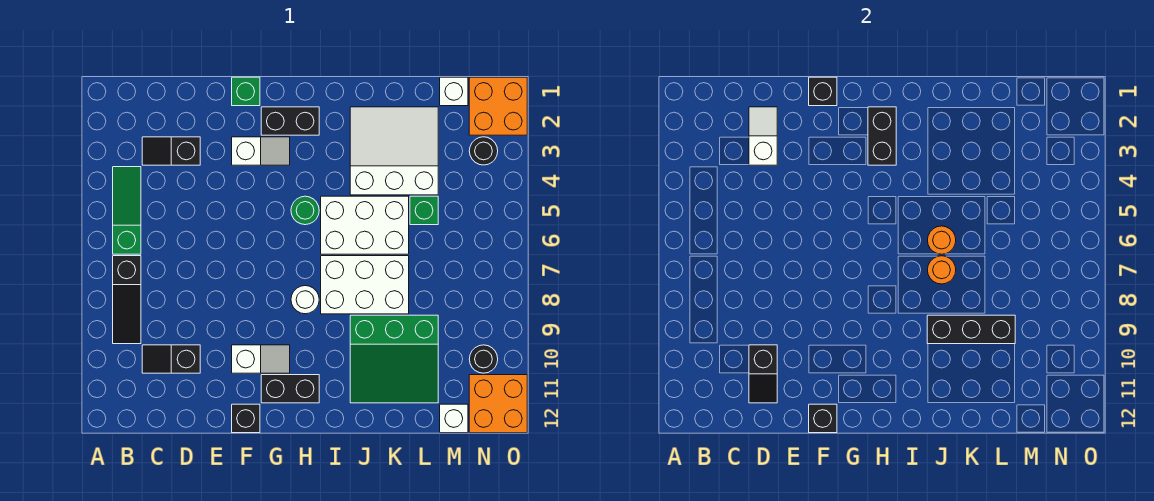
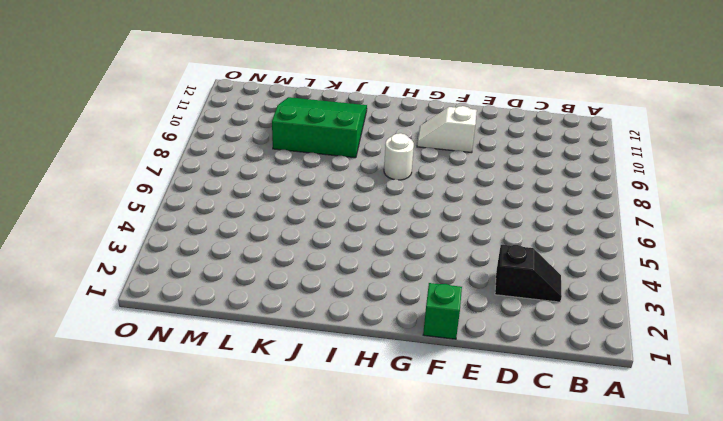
none -> green 1x3 slope [113,167,141,254]
none -> black 1x3 slope [113,256,141,344]
none -> black 1x2 slope [142,345,200,373]
none -> white 1x2 slope [232,137,290,165]

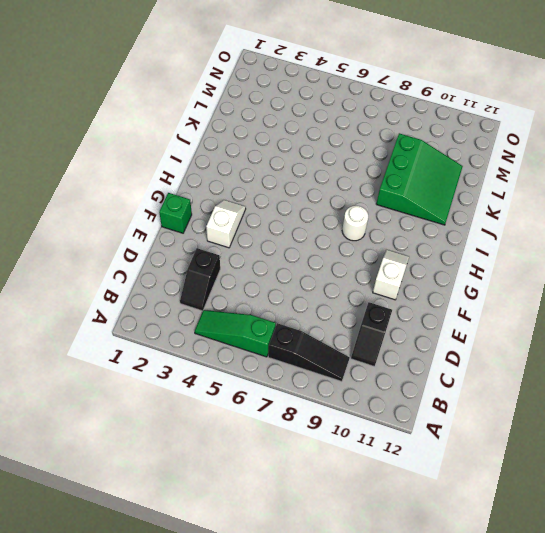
none -> black 1x1 brick [232,404,260,433]
none -> black 1x2 brick [261,107,319,135]
none -> black 1x2 brick [261,375,319,403]
none -> green 1x1 round brick [291,196,319,225]

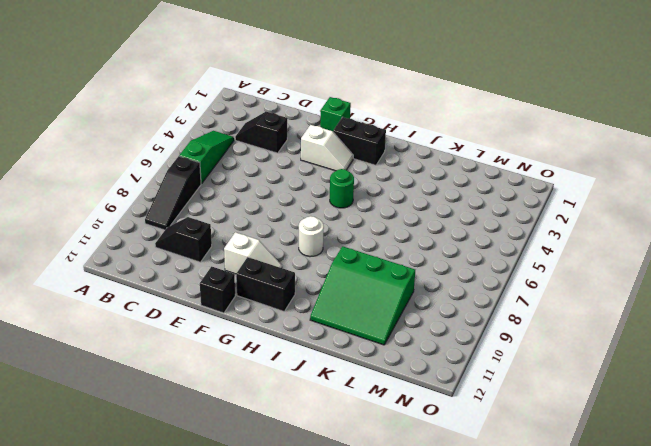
none -> white 2x3 brick [321,196,409,254]
none -> white 2x3 brick [321,256,409,314]
none -> white 3x3 slope [350,107,438,195]
none -> green 1x1 brick [410,196,438,225]

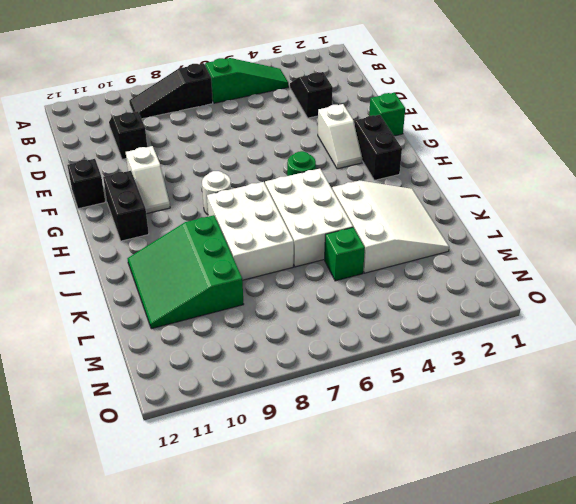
none -> white 1x1 brick [440,77,468,106]
none -> white 1x1 brick [440,404,468,433]
none -> orange 2x2 brick [469,77,527,135]
none -> black 1x1 round brick [469,137,498,165]

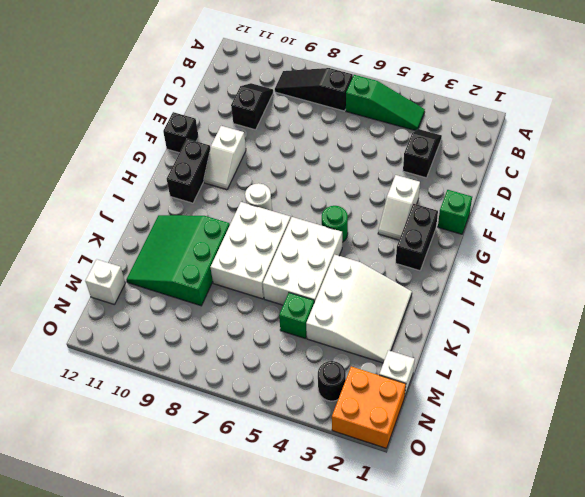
none -> black 1x1 round brick [469,345,498,373]
none -> orange 2x2 brick [469,375,527,433]
none -> white 1x2 slope [749,107,777,165]
none -> black 1x2 slope [749,345,777,403]

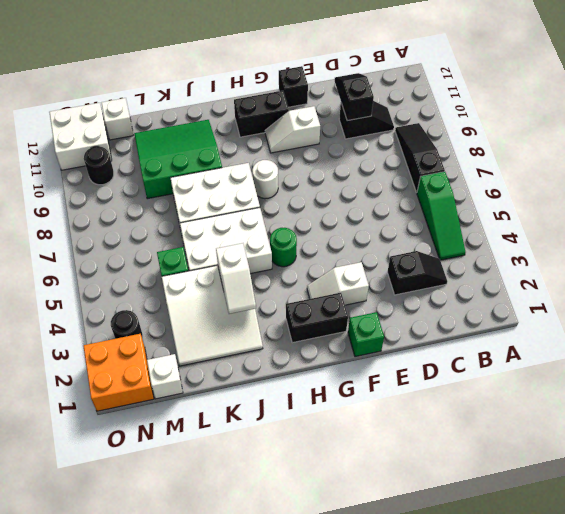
white 1x2 slope [216,243,256,314] -> white 1x2 slope moved to [749,107,777,165]
white 2x2 brick [49,103,112,170] -> orange 2x2 brick [469,375,527,433]
none -> black 1x1 brick [809,77,837,106]
none -> black 1x1 brick [809,404,837,433]
none -> black 1x2 brick [868,107,896,165]
none -> orange 1x1 round brick [928,226,956,254]

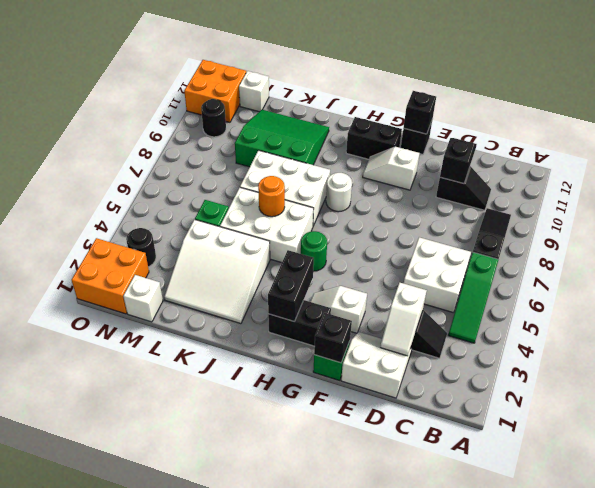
white 2x2 brick [404,237,471,313] -> none
white 2x2 slope [341,332,412,398] -> none
none -> orange 1x1 round brick [928,256,956,284]
none -> black 1x3 brick [927,315,1015,344]

